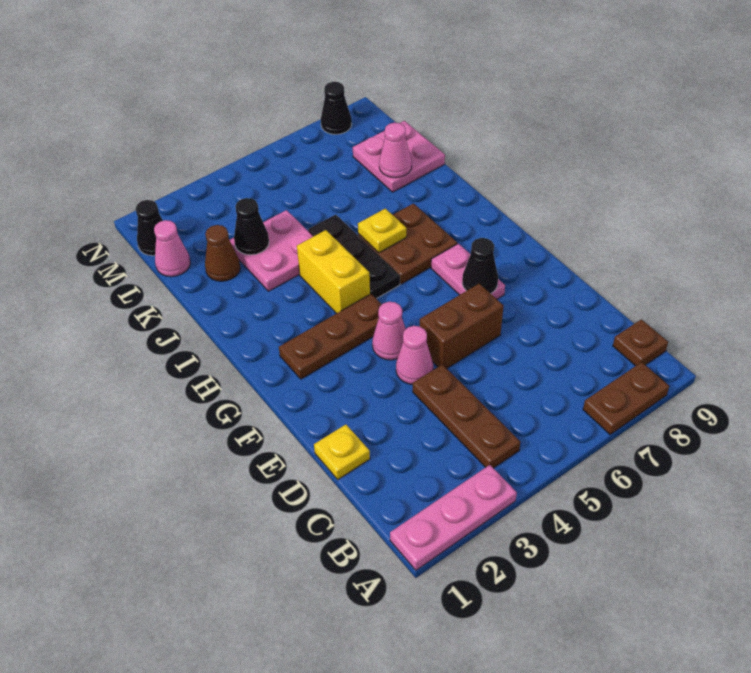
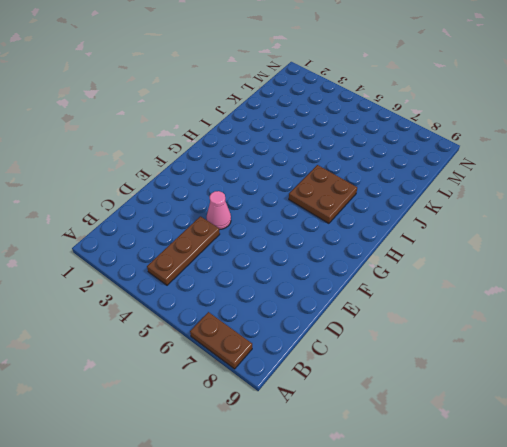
none -> pink 1x3 plate [390,465,517,570]
none -> brown 1x1 plate [613,319,668,366]
none -> yellow 1x1 plate [314,425,370,480]

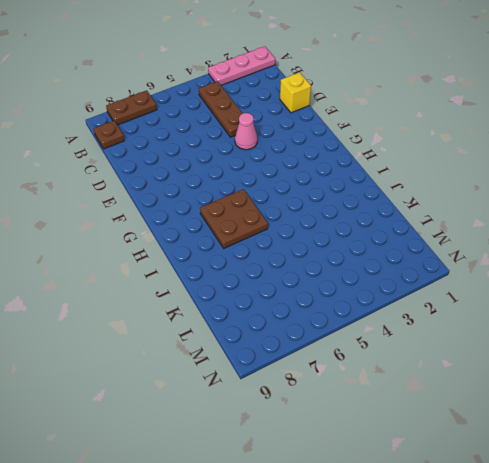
yellow 1x1 brick [280,72,311,113] -> yellow 1x1 plate [314,425,370,480]
none -> brown 1x2 brick [420,284,503,368]
none -> pink 1x1 cone [372,302,406,360]
none -> pink 1x2 plate [431,244,505,299]

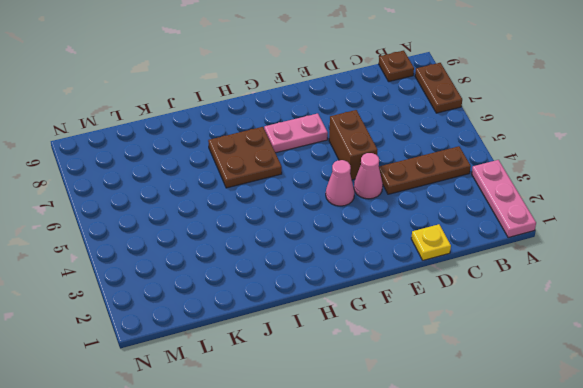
none -> brown 1x3 plate [279,294,382,379]
none -> yellow 1x2 brick [297,230,370,314]
none -> black 1x3 plate [308,214,400,299]

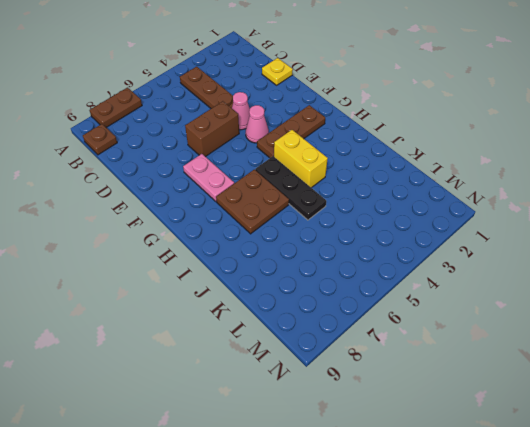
none -> pink 1x3 plate [390,465,517,570]
none -> pink 2x2 plate [230,210,313,291]
none -> brown 1x1 cone [205,225,240,281]

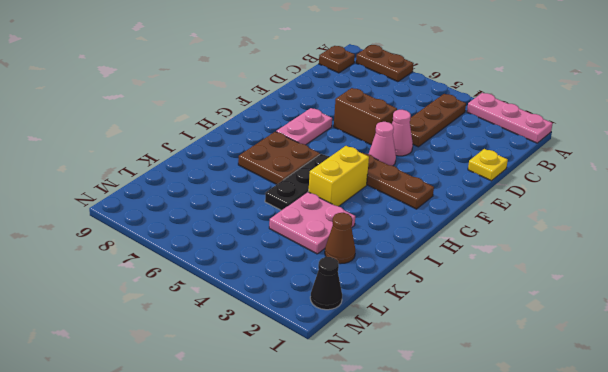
none -> pink 2x2 plate [353,121,445,192]
none -> pink 1x1 cone [154,220,190,277]
none -> black 1x1 cone [321,82,352,134]

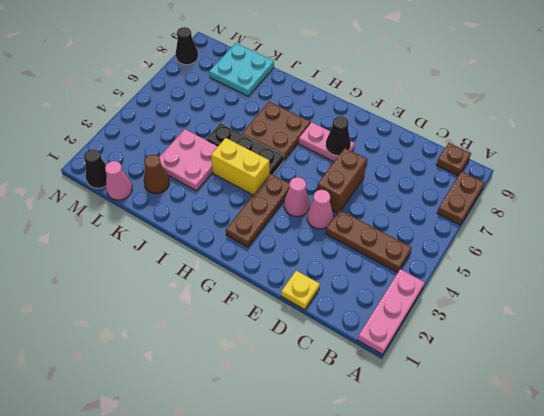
cyan 2x2 plate [209,43,274,96] -> pink 2x2 plate [353,121,445,192]
none -> yellow 1x1 plate [358,209,406,253]
none -> black 1x1 cone [234,198,269,255]
none -> pink 1x1 cone [379,123,412,178]

